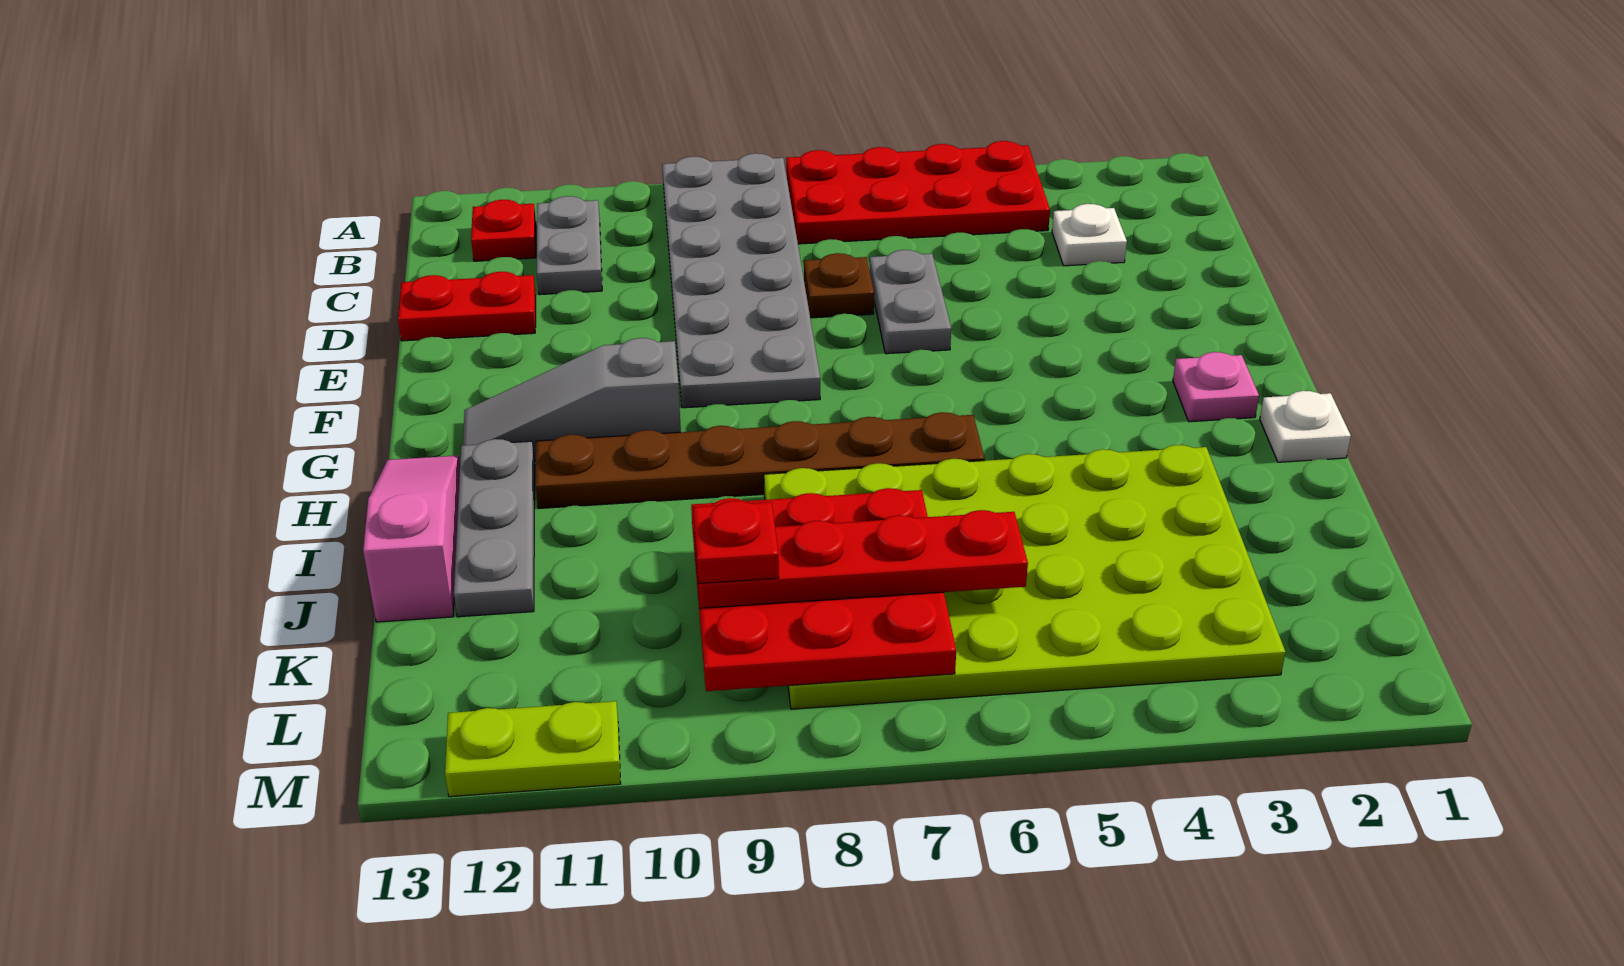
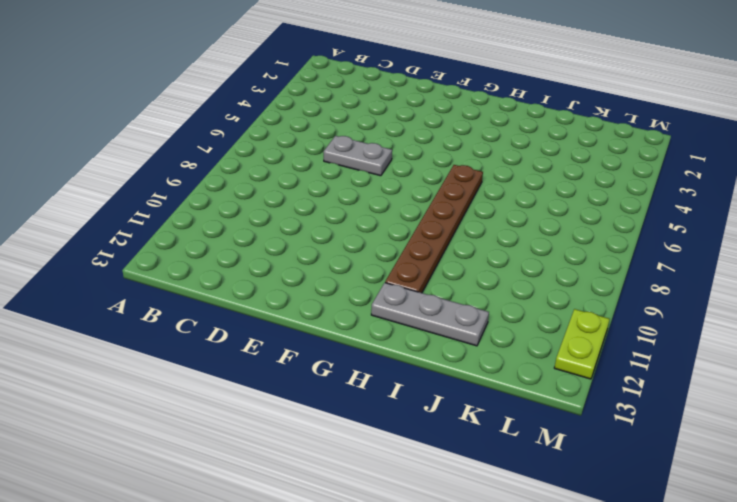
none -> red 2x4 plate [786,141,1050,244]
none -> grey 2x6 plate [662,153,820,408]
none -> grey 1x2 plate [537,196,602,295]

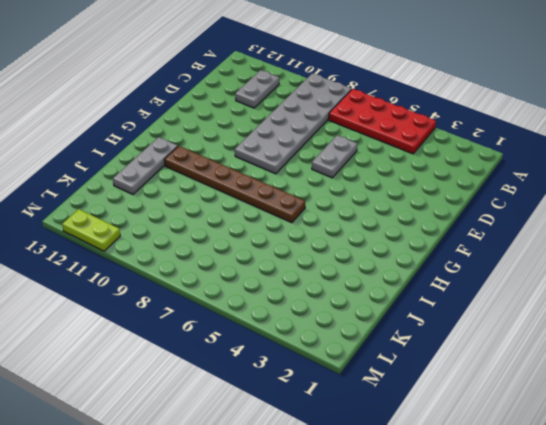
none -> red 1x1 plate [471,200,536,261]
none -> white 1x1 plate [1052,204,1127,266]
none -> brown 1x1 plate [804,253,874,318]

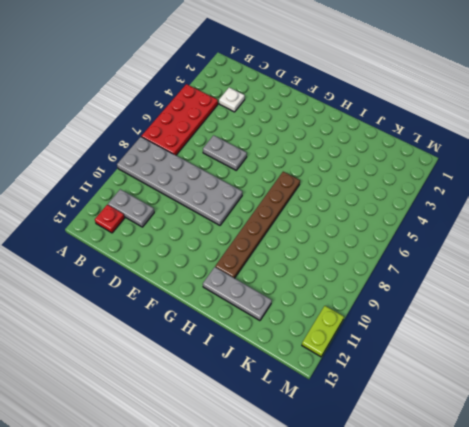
none -> brown 1x1 plate [804,253,874,318]
none -> red 1x2 plate [398,272,536,341]
none -> pink 1x1 plate [1173,352,1259,422]

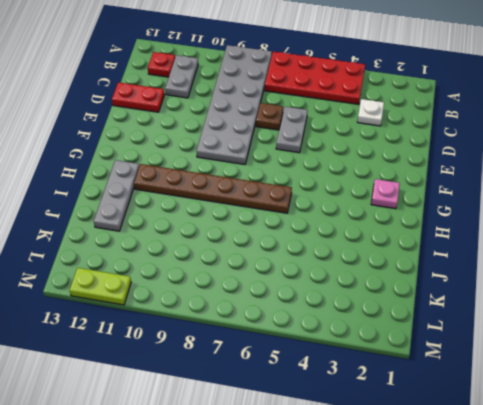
none -> grey 1x3 slope [463,338,681,461]
none -> white 1x1 plate [1260,391,1351,462]
none -> pink 1x3 slope [363,456,460,622]

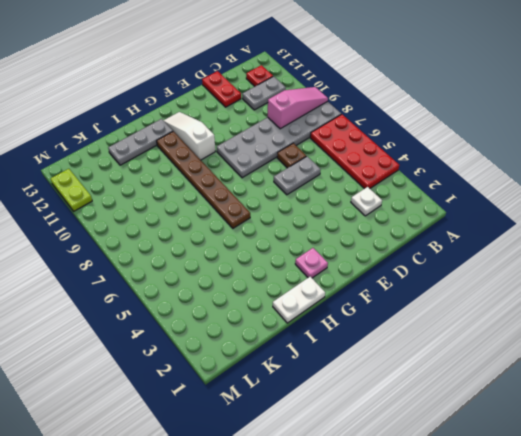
pink 1x3 slope [268,87,328,129] -> pink 1x3 slope moved to [363,456,460,622]
white 1x3 slope [163,112,215,160] -> grey 1x3 slope [463,338,681,461]
white 1x2 plate [273,277,325,323] -> white 1x1 plate [1260,391,1351,462]
none -> lime 4x6 plate [764,445,1285,709]
none -> red 3x3 plate [691,488,956,691]
none -> red 1x4 plate [695,510,1028,608]

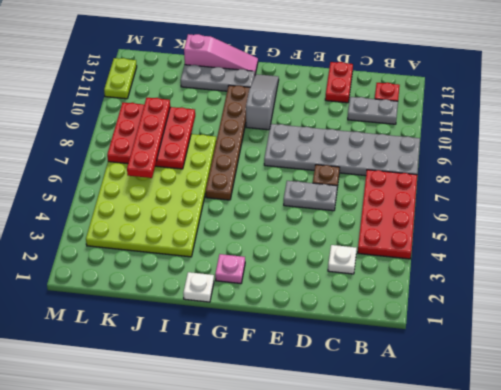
none -> red 1x1 plate [693,500,779,584]

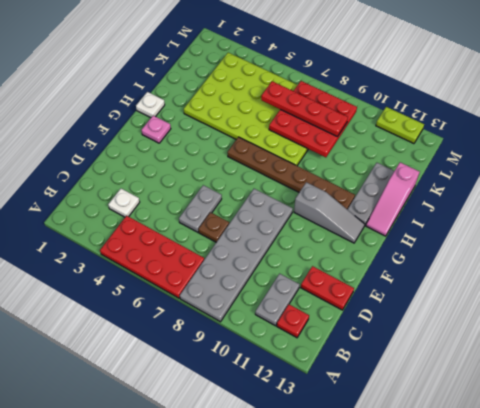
none -> red 1x1 plate [693,500,779,584]

